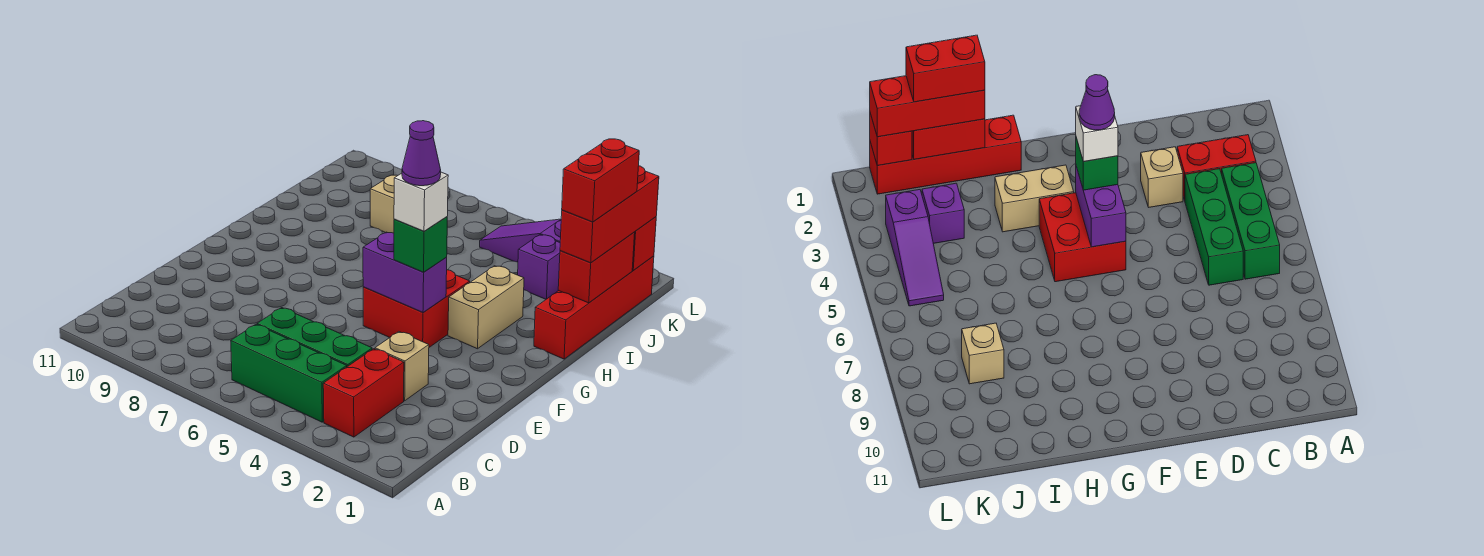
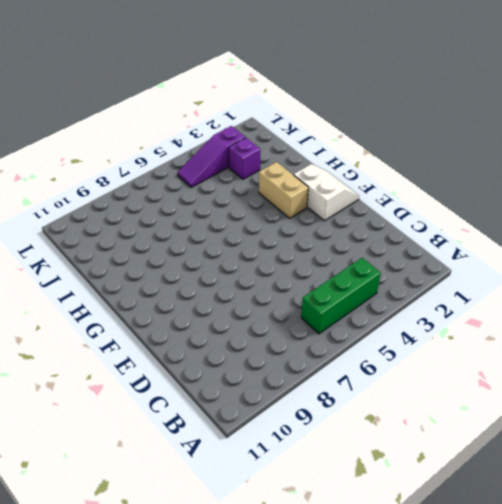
white 2x2 slope [294,164,359,221] -> none
none -> red 1x2 brick [323,349,404,437]
none -> green 1x3 brick [257,308,372,367]
none -> tan 1x1 brick [375,332,429,401]

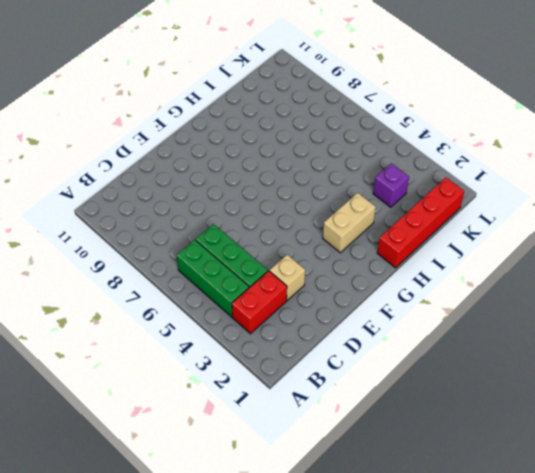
none -> red 2x2 brick [363,270,470,347]
none -> tan 1x1 brick [370,175,398,233]
none -> purple 1x3 slope [480,219,561,262]

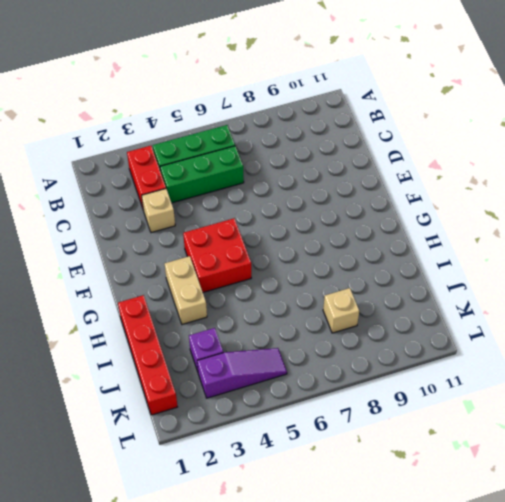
none -> purple 1x2 brick [363,232,447,312]
none -> red 1x2 brick [558,232,635,303]
none -> red 1x1 brick [632,217,656,270]

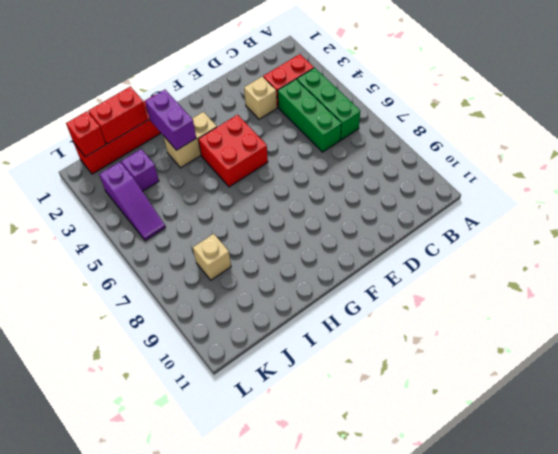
purple 1x2 brick [145,90,196,150] -> purple 1x2 brick moved to [363,232,447,312]
none -> green 1x1 brick [394,217,447,272]
none -> red 1x3 brick [560,166,659,263]
none -> white 1x1 brick [394,172,448,231]

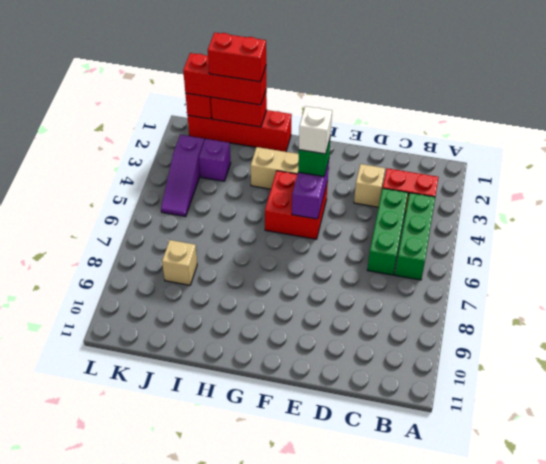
none -> purple 1x1 cone [402,121,441,186]

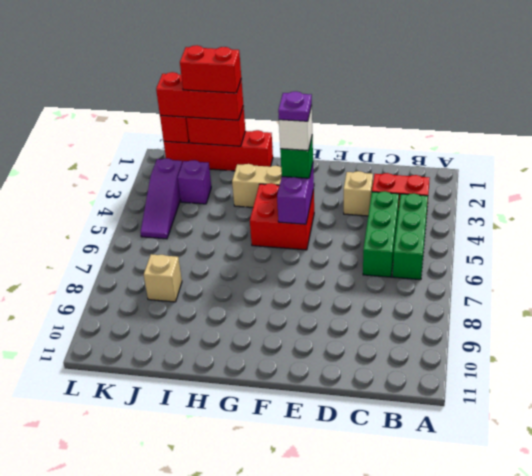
purple 1x1 plate [278,91,312,121] -> purple 1x1 cone [402,121,441,186]

